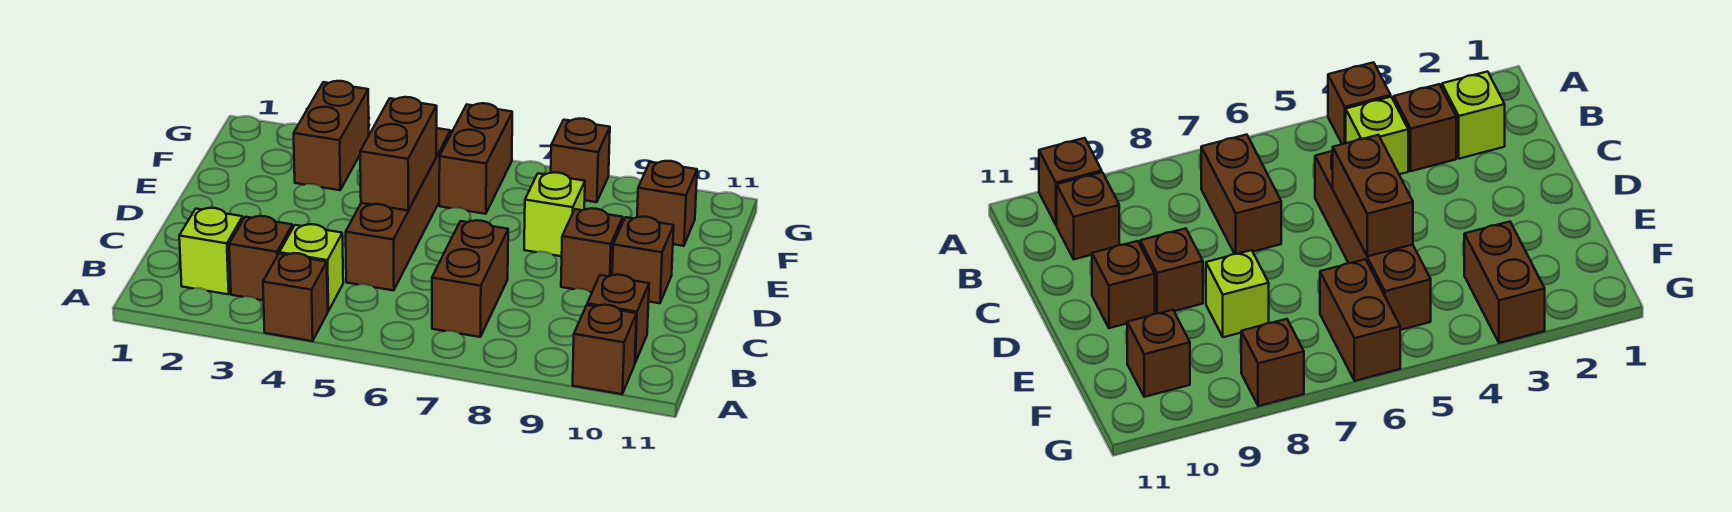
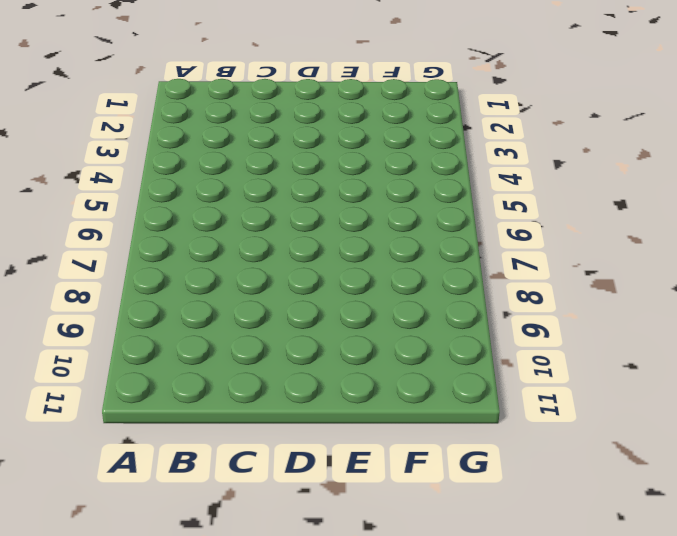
none -> brown 1x1 brick [263,253,328,341]
none -> brown 1x1 brick [573,305,636,394]
none -> lime 1x1 brick [179,208,243,294]

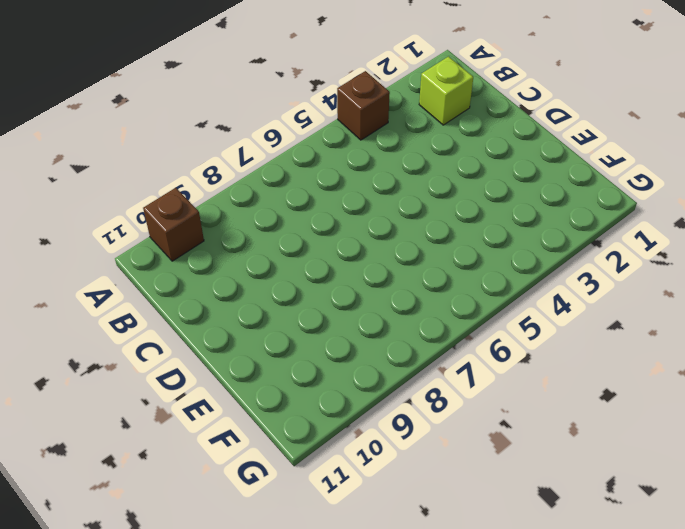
none -> brown 1x1 brick [229,216,293,300]
none -> lime 1x1 brick [279,224,343,311]
none -> brown 1x2 brick [432,220,508,337]

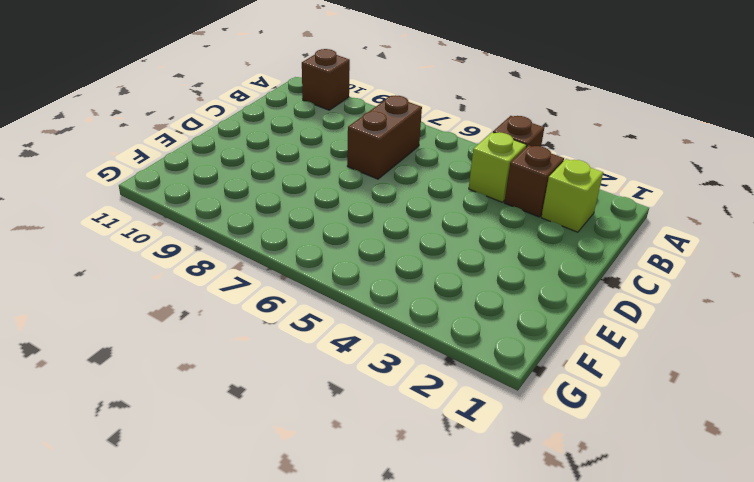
none -> brown 1x1 brick [587,275,649,362]
none -> brown 1x4 brick [346,128,450,291]
none -> brown 1x1 brick [561,208,623,292]

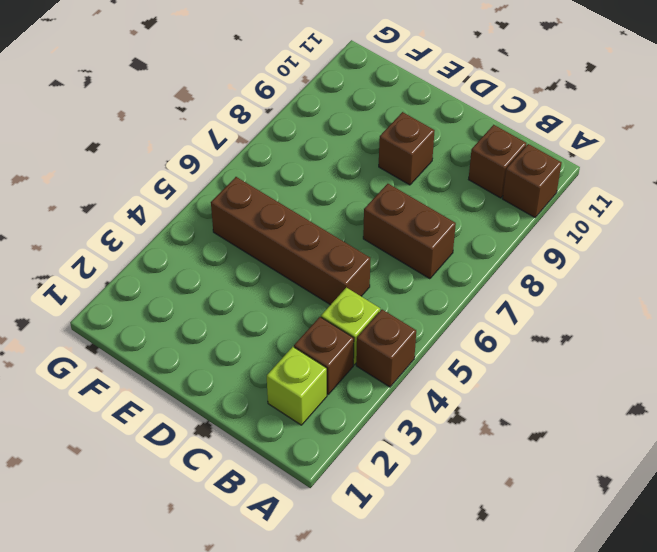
none -> brown 1x1 brick [612,217,674,303]
none -> lime 1x1 brick [524,172,585,256]
none -> brown 1x2 brick [294,81,369,190]

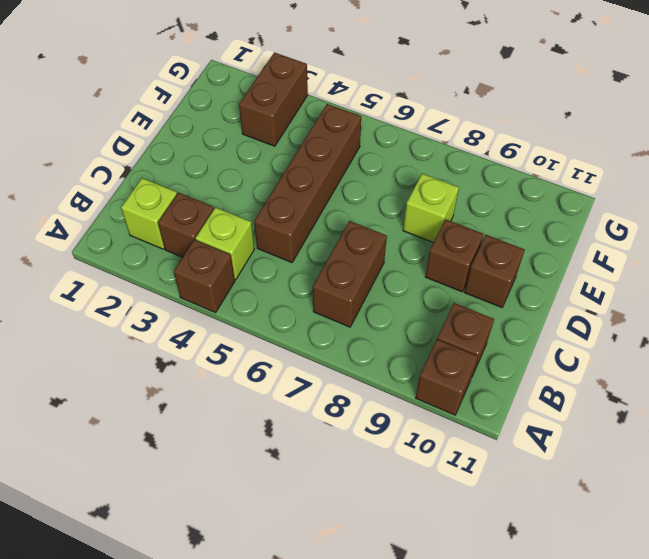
none -> brown 1x2 brick [439,103,512,214]
none -> brown 1x1 brick [637,161,697,246]
none -> brown 1x1 brick [551,119,610,202]

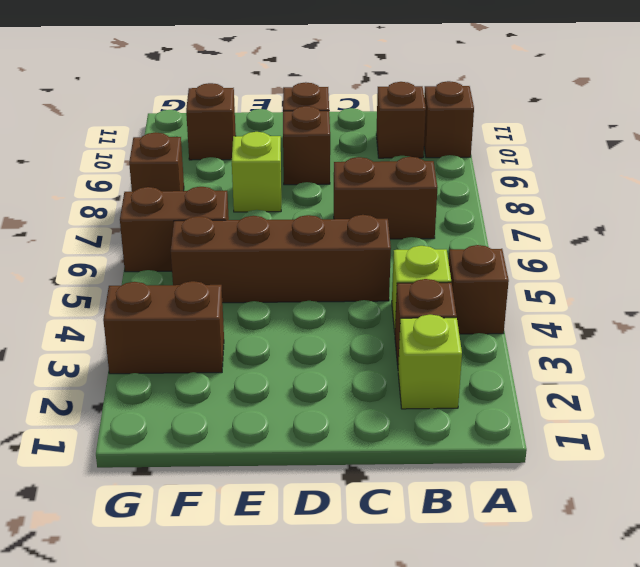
none -> brown 1x2 brick [360,97,437,210]

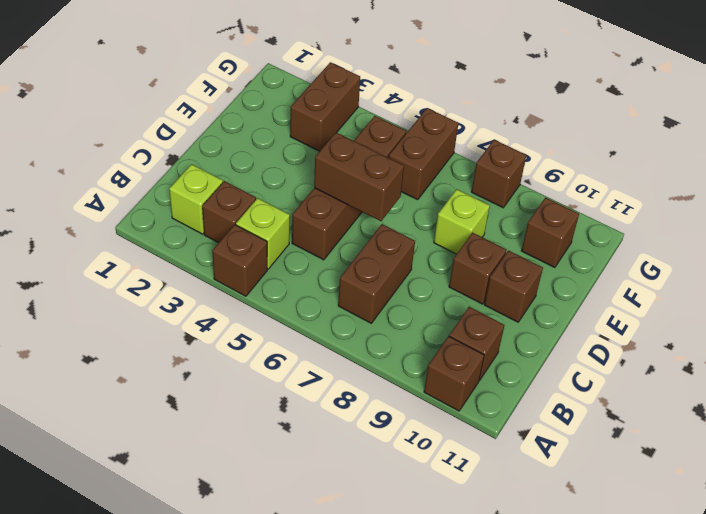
brown 1x2 brick [314,133,404,221] -> brown 1x2 brick turned to [360,97,437,210]

